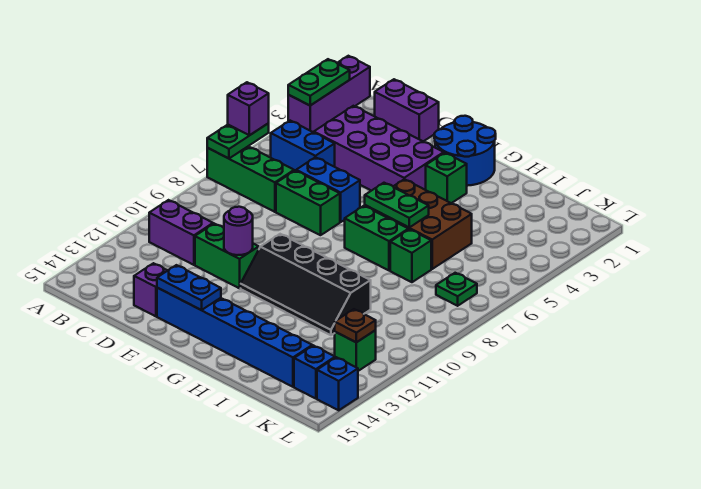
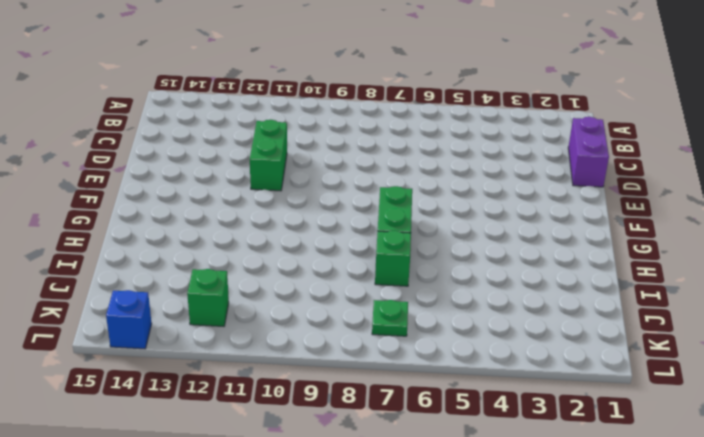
none -> purple 1x3 brick [288,56,370,132]
none -> green 1x3 brick [207,146,294,212]
none -> blue 1x2 brick [271,121,335,171]

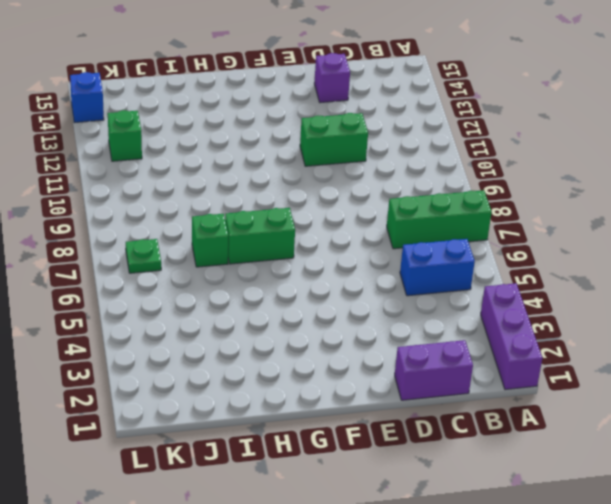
none -> purple 1x2 brick [149,200,213,265]
none -> purple 2x4 brick [314,106,444,191]
none -> blue 1x2 brick [296,157,360,222]

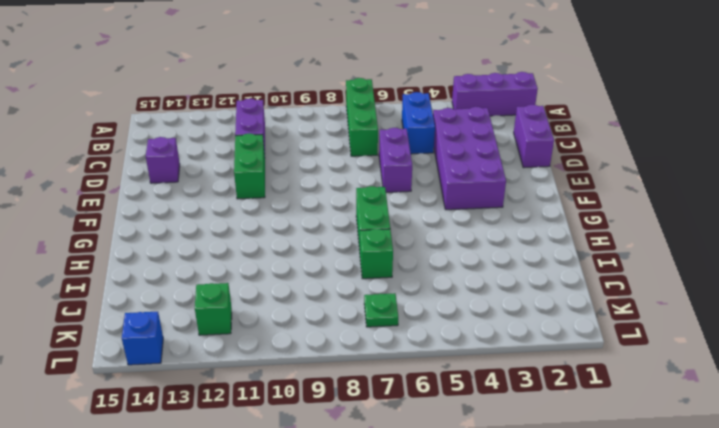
purple 1x2 brick [379,128,412,192] -> blue 1x2 brick [296,157,360,222]
none -> green 1x2 brick [276,171,340,235]
none -> blue 1x6 brick [157,288,312,387]
none -> blue 2x2 round brick [434,116,496,186]

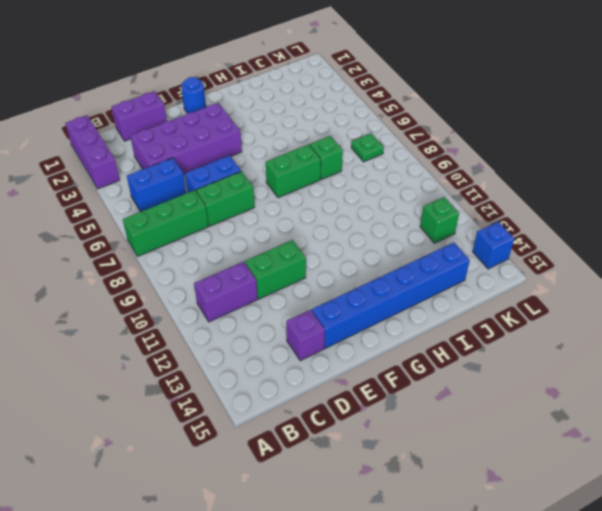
blue 1x1 round brick [181,77,206,113] -> blue 2x2 round brick [434,116,496,186]
none -> black 2x4 slope [241,234,371,335]
none -> green 1x1 brick [426,153,467,203]
none -> brown 2x3 brick [365,179,472,269]

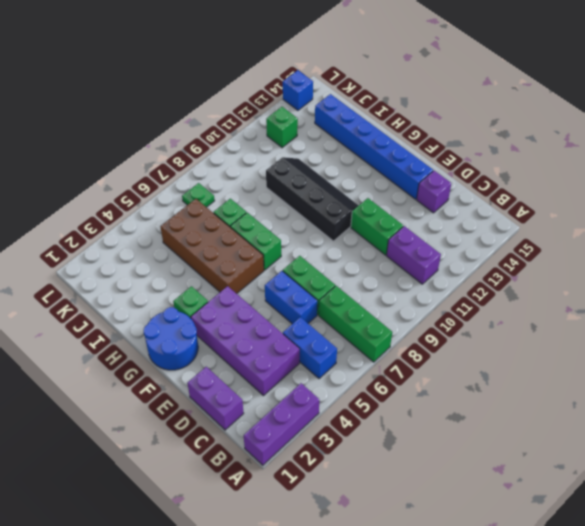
brown 2x4 brick [160,199,264,294] -> brown 2x3 brick [365,179,472,269]
none -> blue 1x1 brick [294,346,335,399]
none -> green 1x2 plate [288,59,350,105]
none -> green 1x2 plate [207,123,269,158]

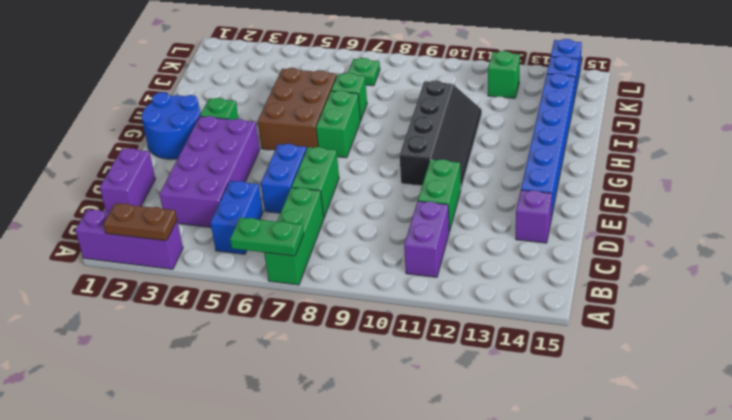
brown 1x2 plate [103,203,177,241] -> green 1x2 plate [288,59,350,105]
none -> purple 1x1 round brick [224,207,253,255]
none -> blue 1x2 plate [157,265,221,310]
none -> green 1x2 plate [365,183,429,227]

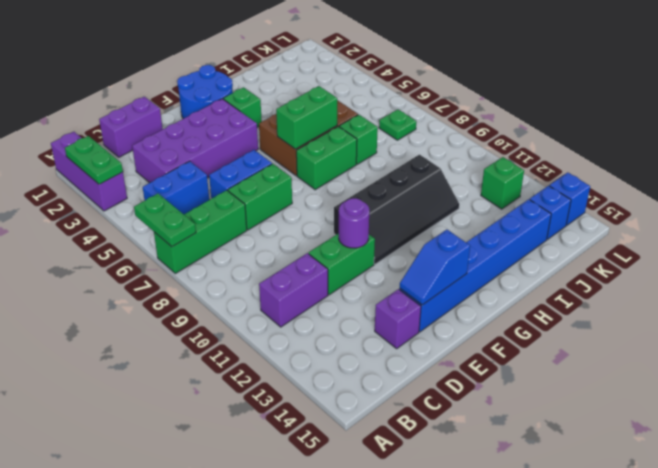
blue 1x2 slope [400,230,470,305] -> blue 1x2 plate [157,265,221,310]
green 1x2 brick [276,86,337,149] -> green 1x2 plate [365,183,429,227]
none -> brown 1x1 plate [335,309,376,342]
none -> purple 1x1 brick [228,82,269,135]

